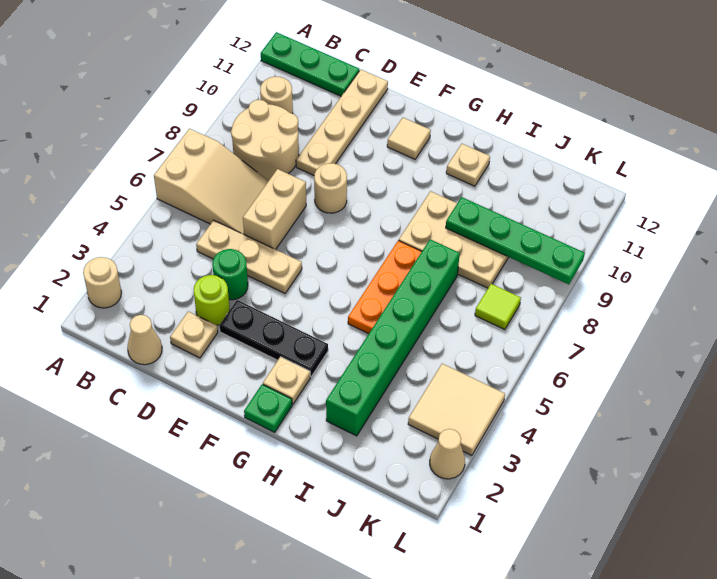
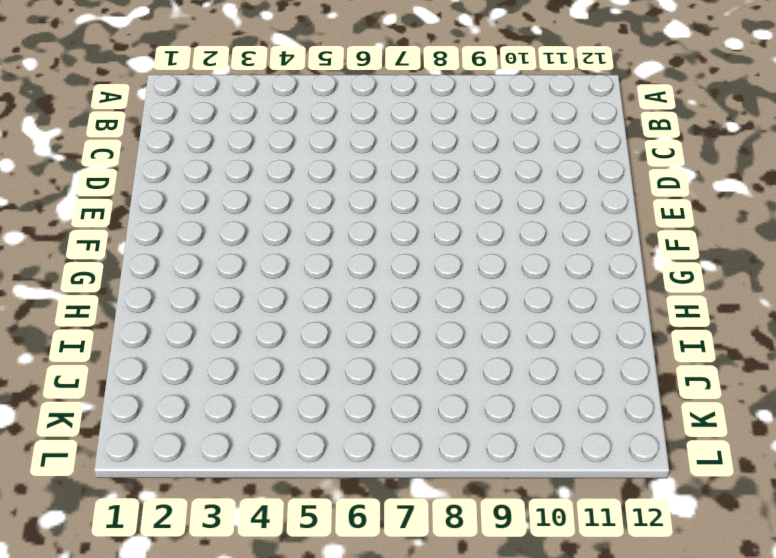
none -> tan 1x1 round brick [83,257,121,308]
none -> tan 2x3 slope [154,128,268,234]
none -> green 1x3 plate [261,32,359,96]

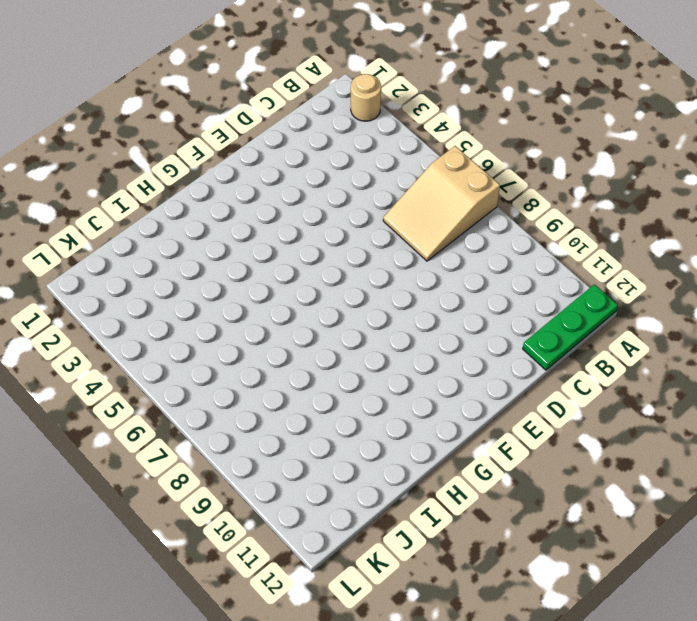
none -> tan 2x2 round brick [231,100,299,181]
none -> tan 1x1 round brick [260,76,293,114]
none -> tan 1x1 cone [127,315,162,365]

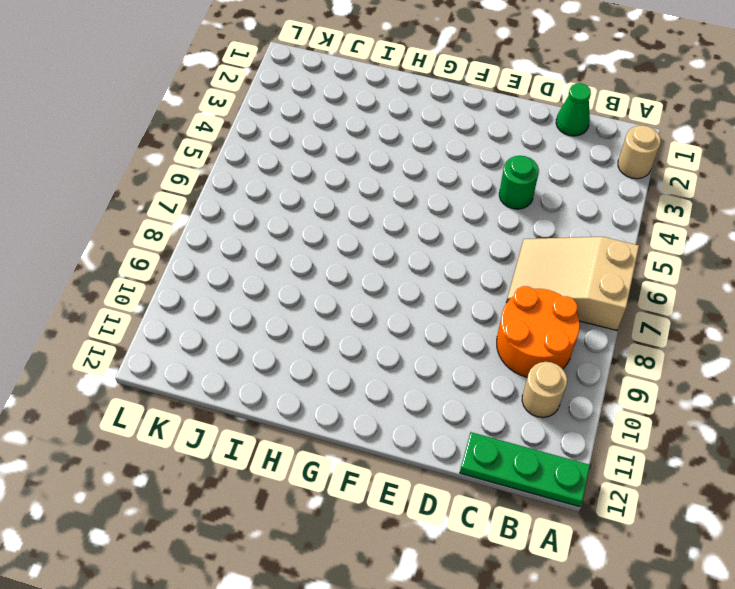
orange 2x2 round brick [497,286,580,377] -> tan 2x2 round brick [231,100,299,181]
green 1x1 cone [556,83,591,136] -> tan 1x1 cone [127,315,162,365]
none -> tan 1x3 plate [196,220,302,293]
none -> tan 1x1 plate [170,311,218,358]
none -> lime 1x1 round brick [194,275,230,325]

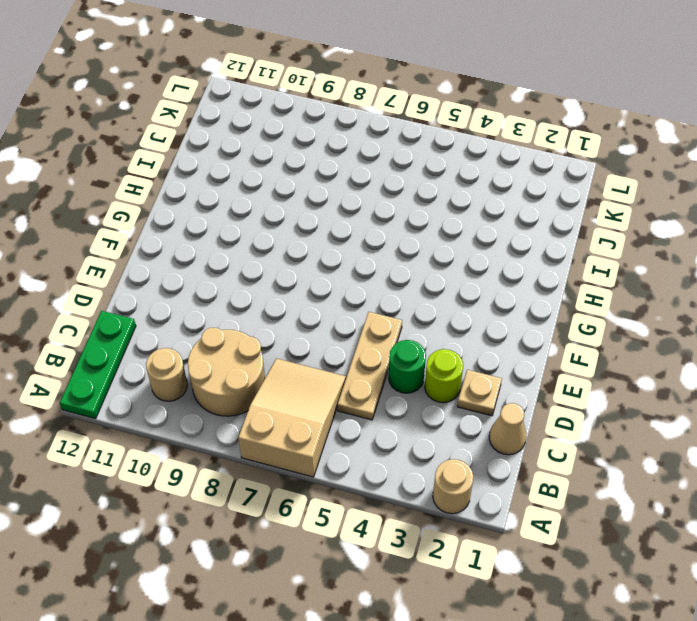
none -> tan 1x2 brick [243,169,306,249]
none -> tan 1x4 plate [296,70,388,175]
none -> black 1x3 plate [219,300,328,376]

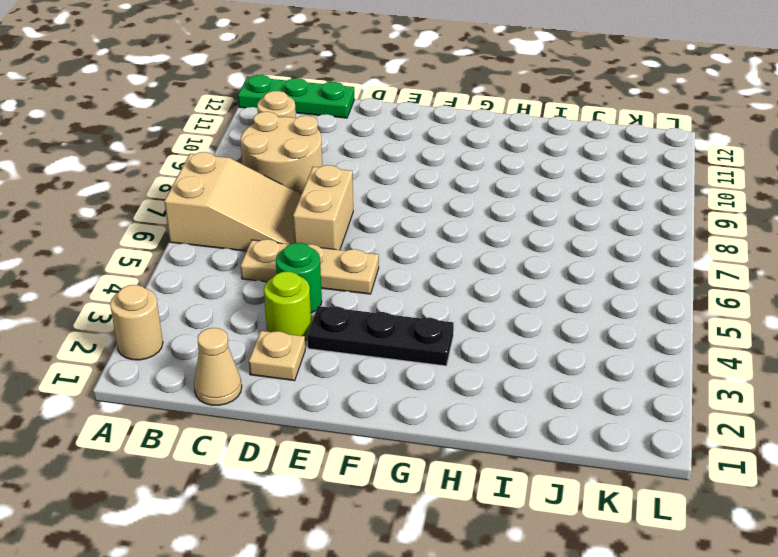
none -> tan 1x4 plate [296,70,388,175]
none -> tan 1x1 round brick [314,163,347,213]
none -> tan 1x1 tile [387,118,431,159]

